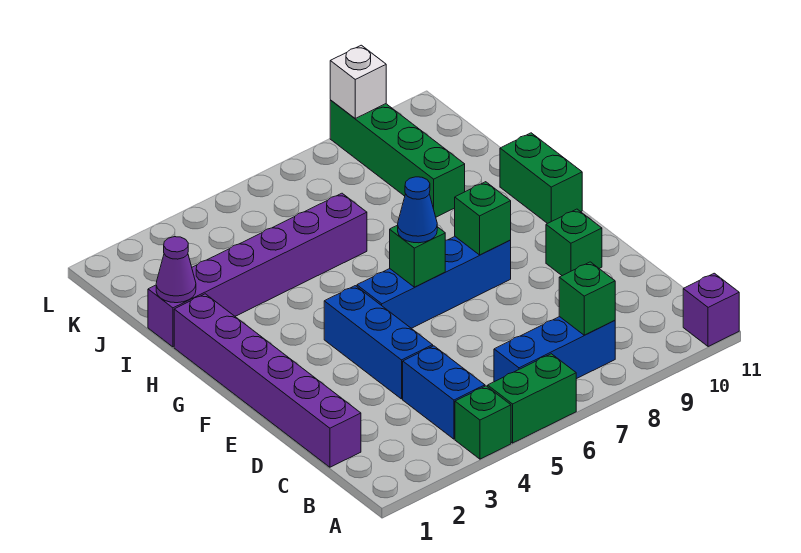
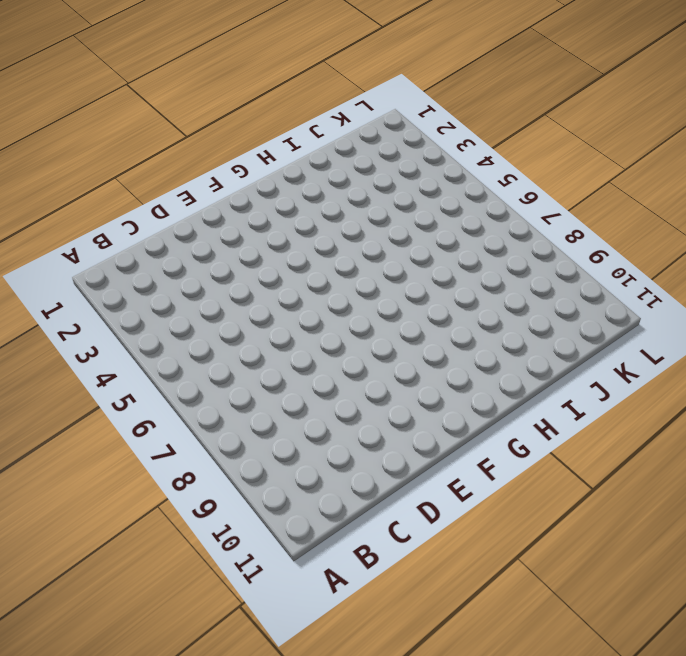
none -> green 1x1 brick [455,386,511,459]
none -> green 1x2 brick [488,354,576,443]
none -> purple 1x1 brick [683,273,739,347]

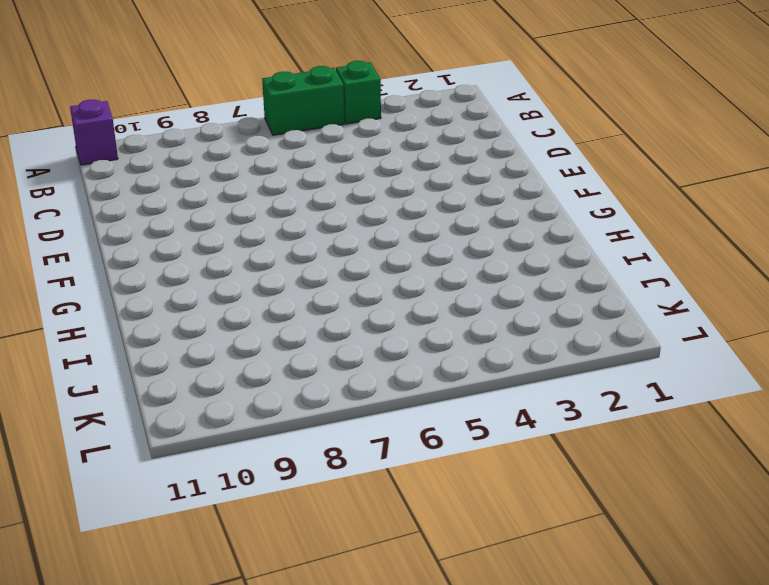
none -> blue 1x2 brick [403,346,485,439]
none -> blue 1x3 brick [494,317,615,382]
none -> purple 1x6 brick [174,294,361,467]

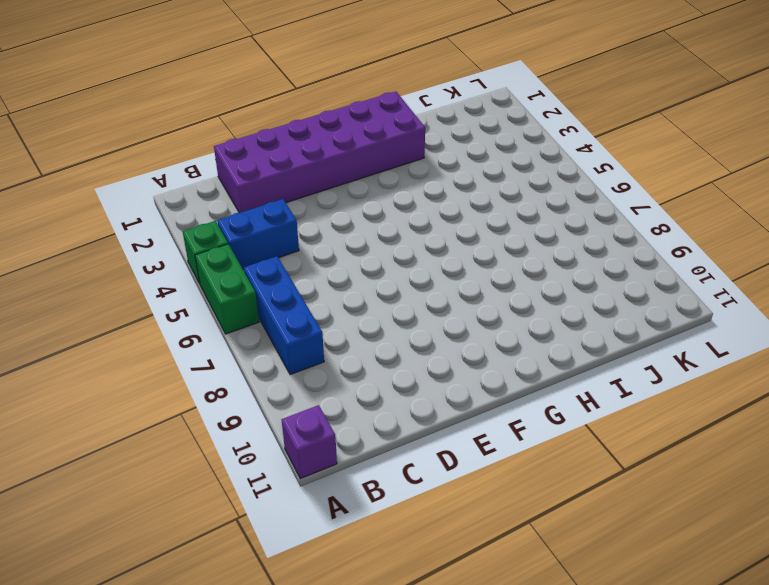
purple 2x6 brick [214,91,425,213] -> purple 1x6 brick [174,294,361,467]
none -> blue 1x3 brick [324,286,433,399]
none -> green 1x1 brick [546,209,602,276]
none -> blue 1x4 brick [357,237,511,328]

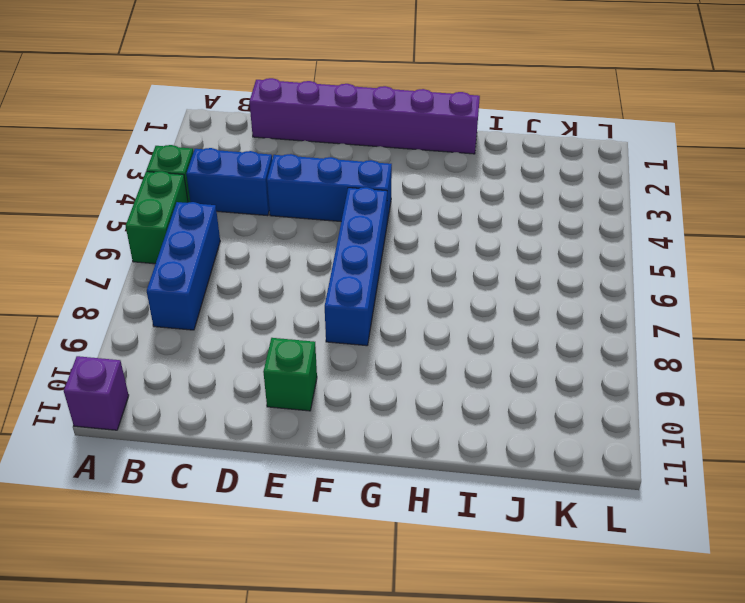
none -> green 1x2 brick [500,133,582,224]
none -> purple 1x6 brick [148,193,367,347]
none -> green 1x4 brick [330,100,465,217]

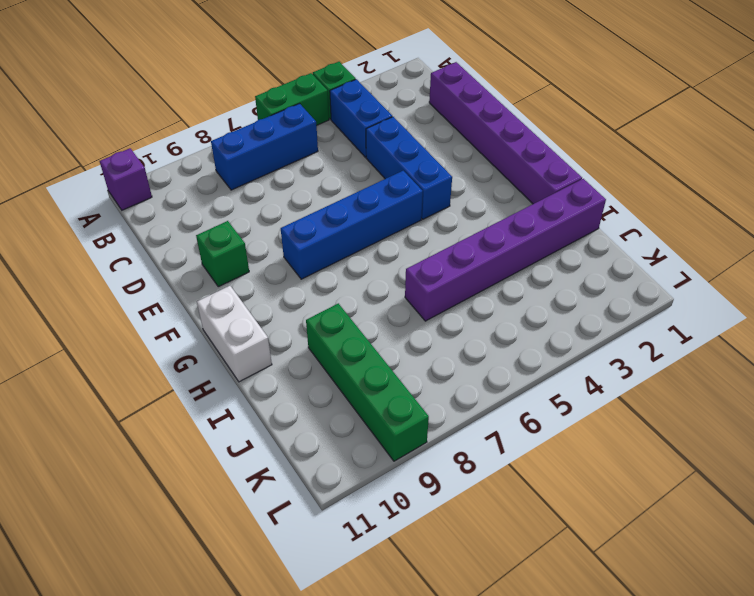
white 1x2 brick [197,286,272,382] -> green 1x2 brick [500,133,582,224]
none -> green 1x1 brick [559,262,615,335]
none -> green 1x1 brick [390,225,445,287]
none -> green 1x1 brick [455,182,511,255]

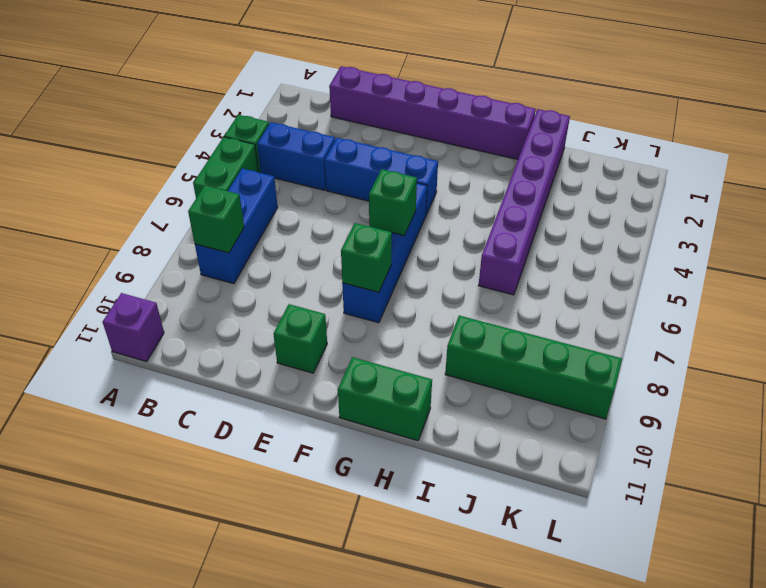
none -> purple 1x1 cone [156,237,196,303]
none -> white 1x1 brick [330,45,386,118]
none -> blue 1x1 cone [398,177,437,243]

